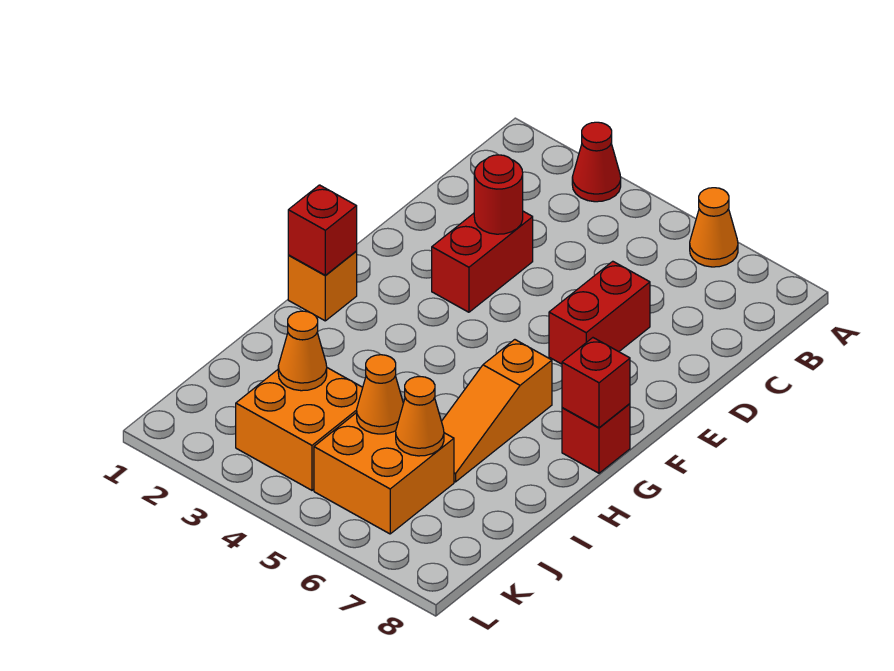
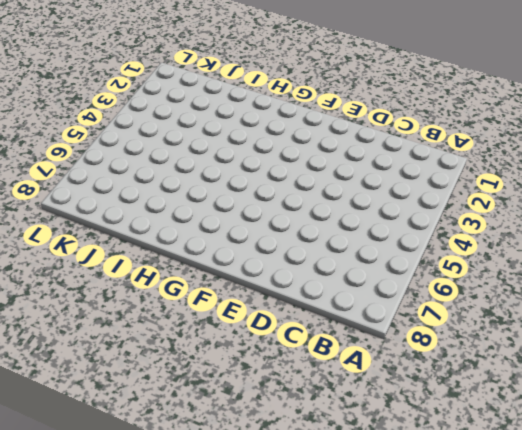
none -> red 1x1 cone [572,122,621,202]
none -> orange 1x1 cone [690,188,738,267]
none -> red 1x2 brick [432,211,533,312]

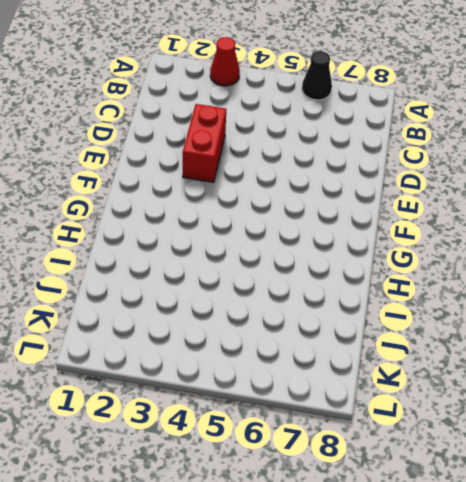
black 1x1 cone [302,51,332,100] -> orange 1x1 cone [690,188,738,267]
none -> red 1x2 brick [549,261,650,364]
none -> orange 1x1 brick [288,251,357,321]
none -> orange 1x3 slope [441,340,552,482]

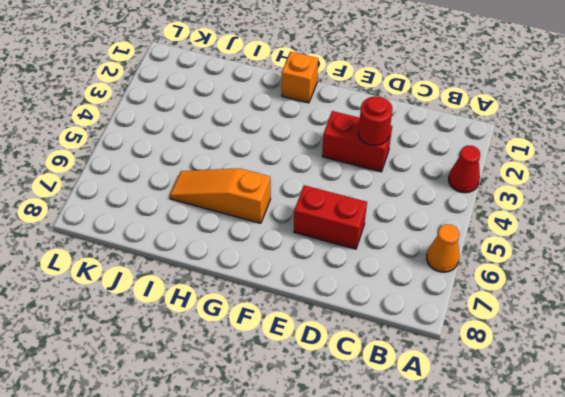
none -> red 1x1 brick [562,404,630,473]
none -> orange 2x2 brick [236,368,363,490]
none -> orange 2x2 brick [314,413,454,534]

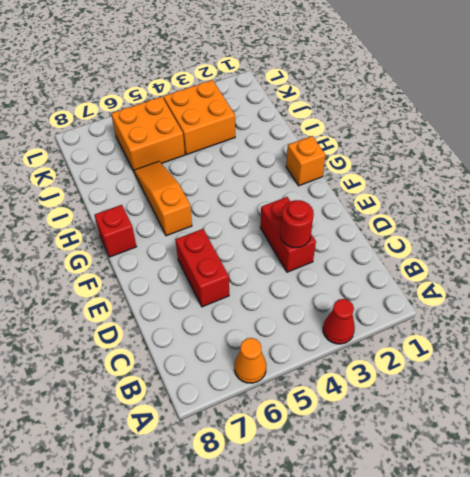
none -> red 1x1 brick [288,185,357,276]
none -> red 1x1 brick [562,338,630,428]
none -> orange 1x1 cone [278,311,327,391]

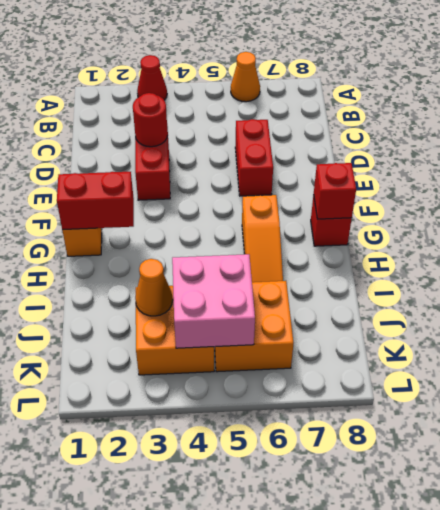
red 1x2 brick [57,172,134,230] -> red 1x1 brick [288,185,357,276]
pink 2x2 brick [172,254,255,348] -> orange 1x1 cone [357,355,403,434]
none -> orange 1x1 cone [396,376,444,456]

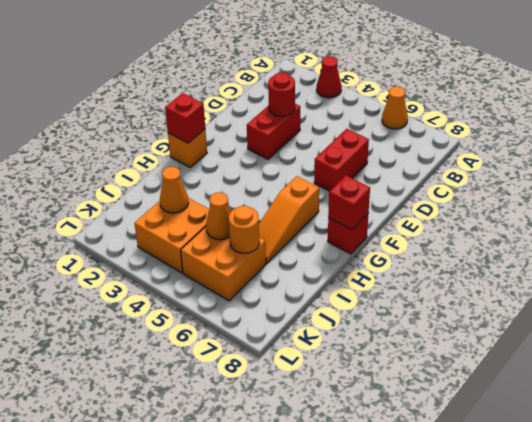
orange 1x1 round brick [229,206,259,253] -> orange 1x1 cone [396,376,444,456]

